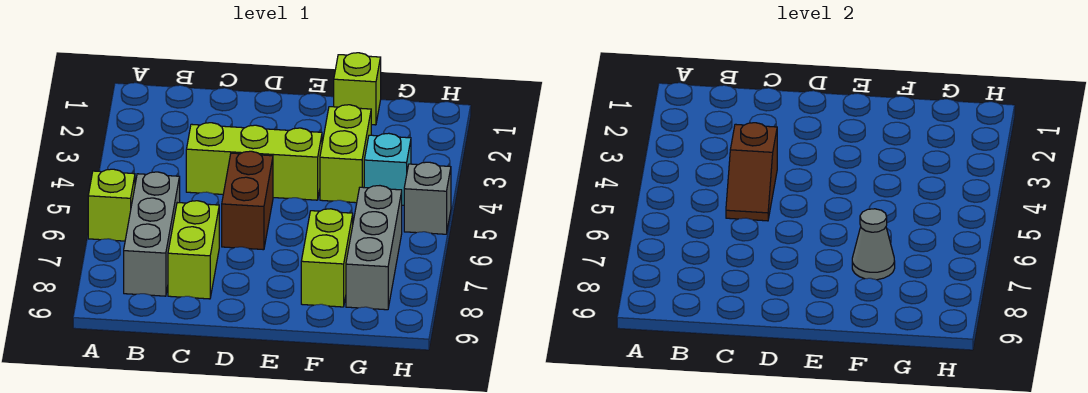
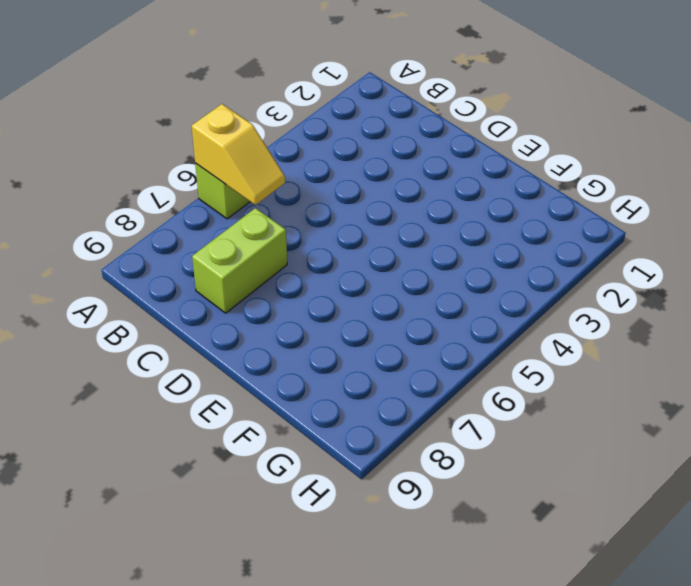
yellow 1x2 slope [192,104,285,205] -> none
none -> grey 1x3 brick [124,172,180,296]
none -> lime 1x3 brick [186,123,322,200]
none -> brown 1x2 brick [222,151,273,250]

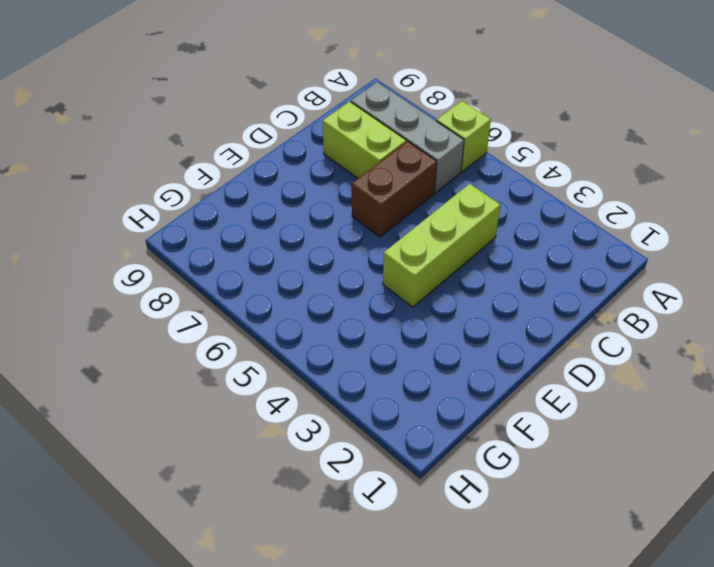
brown 1x2 brick [352,141,437,237] -> brown 1x2 brick turned to [222,151,273,250]
none -> lime 1x1 brick [334,53,381,125]
none -> lime 1x2 brick [320,105,371,203]
none -> lime 1x2 brick [301,209,353,307]

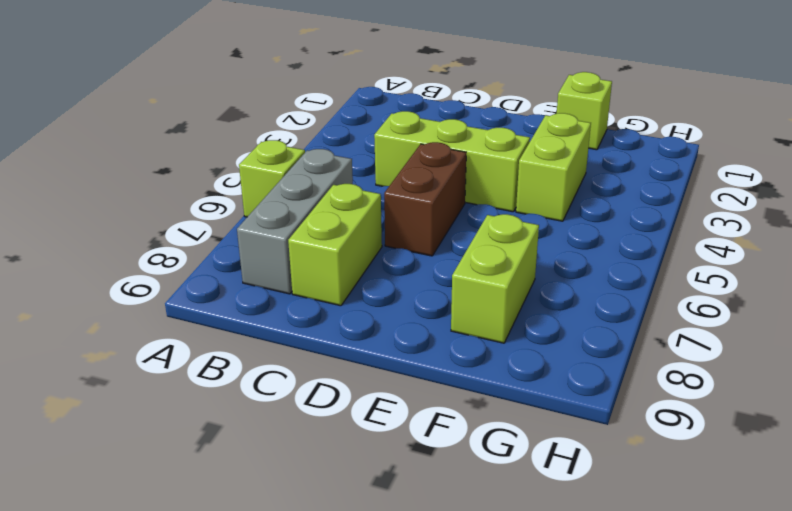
none -> cyan 1x1 brick [364,133,411,205]
none -> grey 1x3 brick [346,186,402,310]
none -> grey 1x1 brick [404,162,451,234]

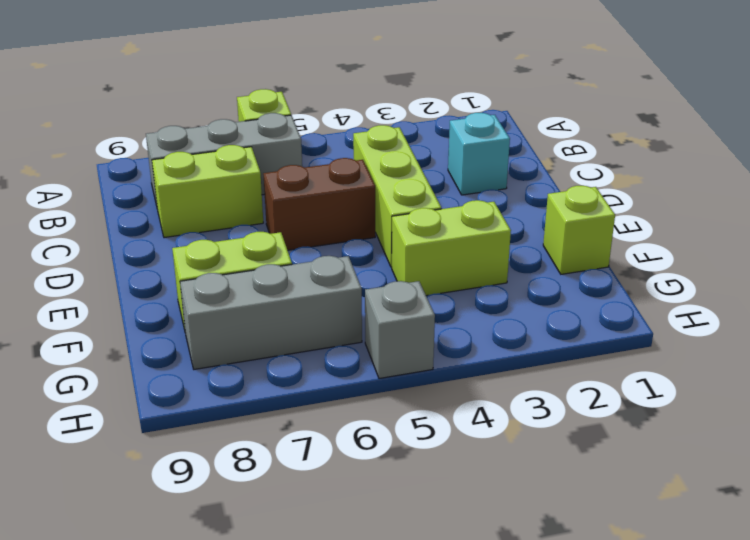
cyan 1x1 brick [448,113,510,195] -> cyan 1x1 brick moved to [364,133,411,205]
none -> brown 1x2 slope [726,123,777,221]
none -> grey 1x1 cone [852,209,895,280]

